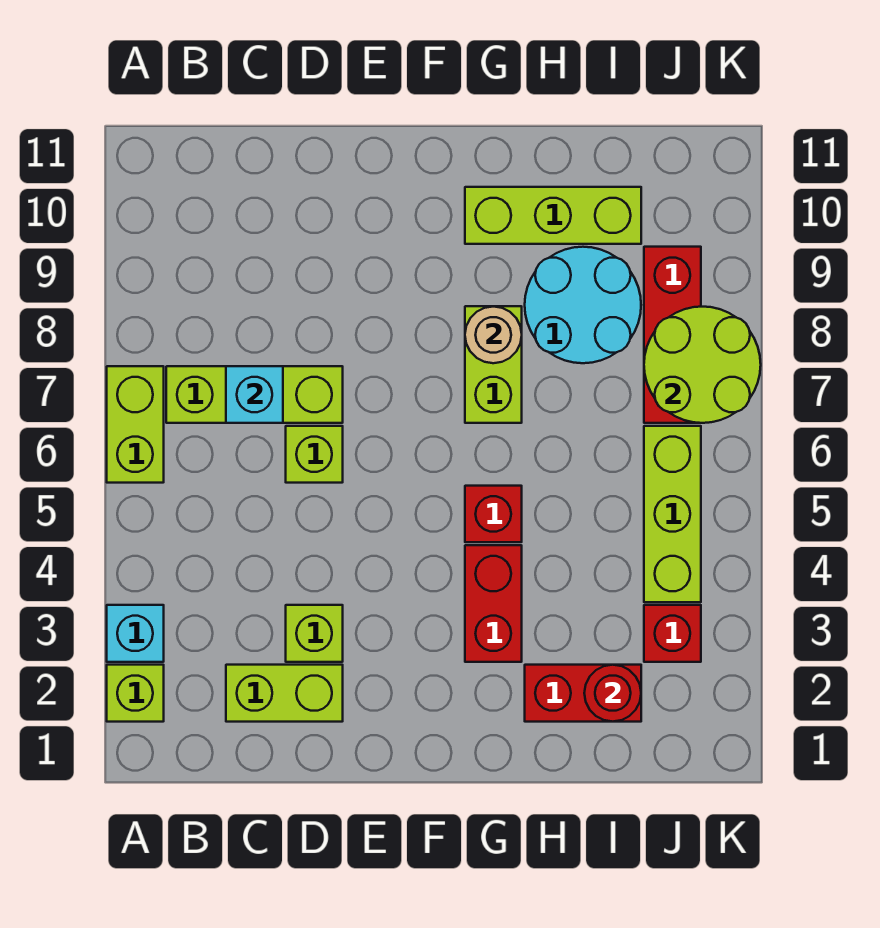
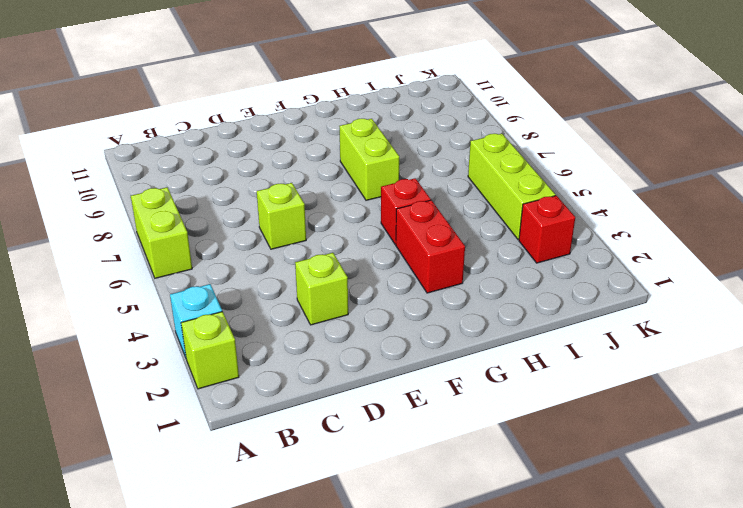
none -> lime 1x3 brick [166,366,343,423]
none -> lime 1x2 brick [226,665,343,722]
none -> lime 1x3 brick [465,187,641,244]

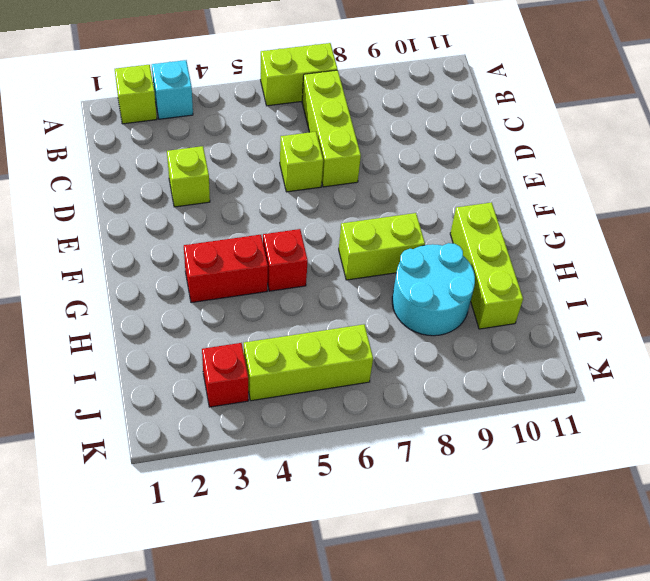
none -> lime 1x2 brick [226,665,343,722]
none -> red 1x2 brick [525,665,641,722]
none -> red 1x3 brick [644,247,701,423]

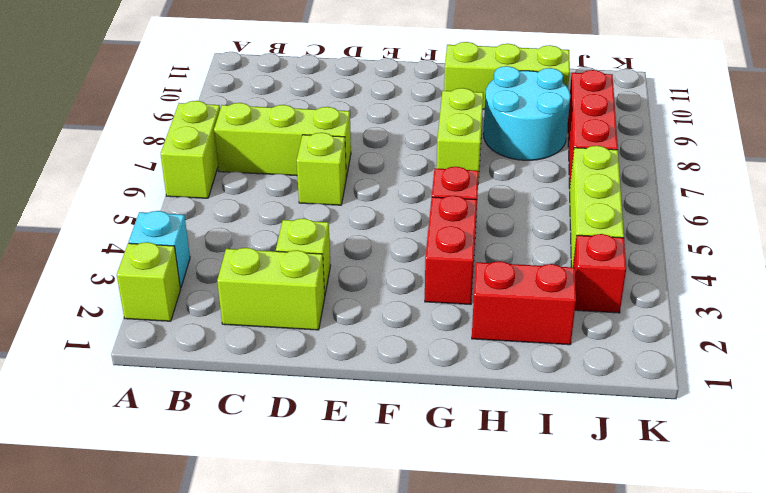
none -> cyan 1x1 brick [226,366,283,423]
none -> tan 1x1 round brick [465,307,522,363]
none -> red 1x1 round brick [584,665,641,722]

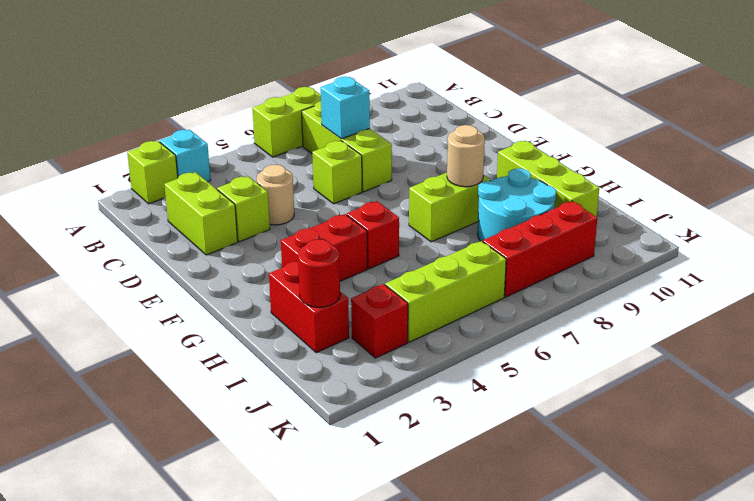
tan 1x1 round brick [257,165,294,225] -> none
none -> lime 2x2 round brick [644,307,761,423]

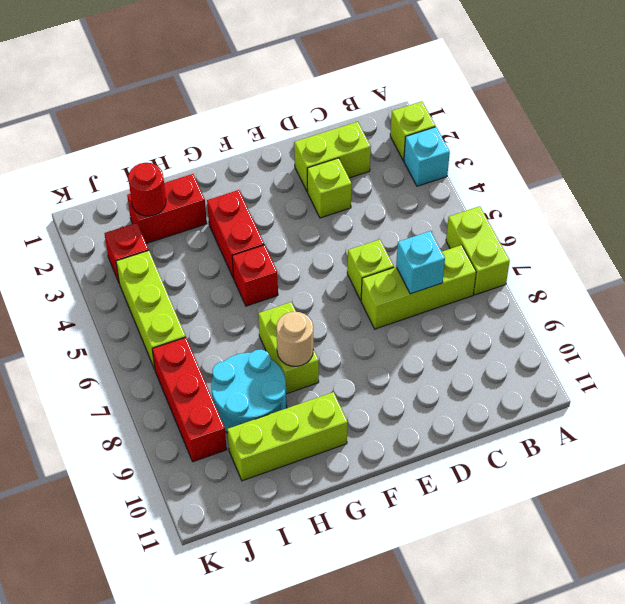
none -> lime 2x2 round brick [644,307,761,423]

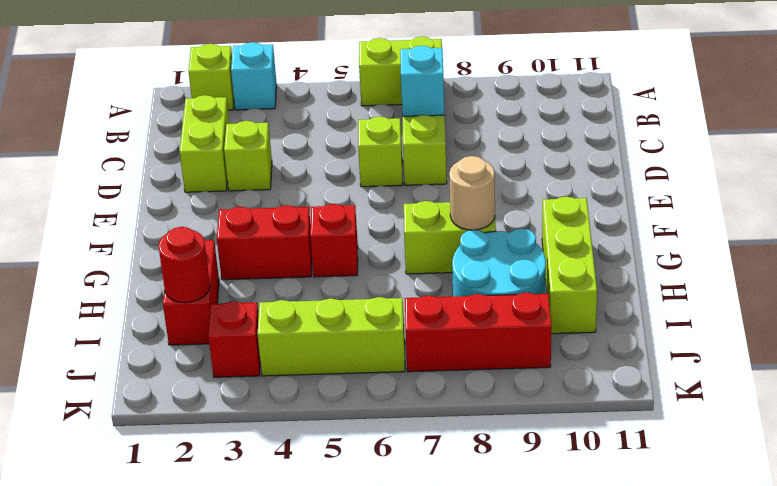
none -> lime 2x2 round brick [644,307,761,423]

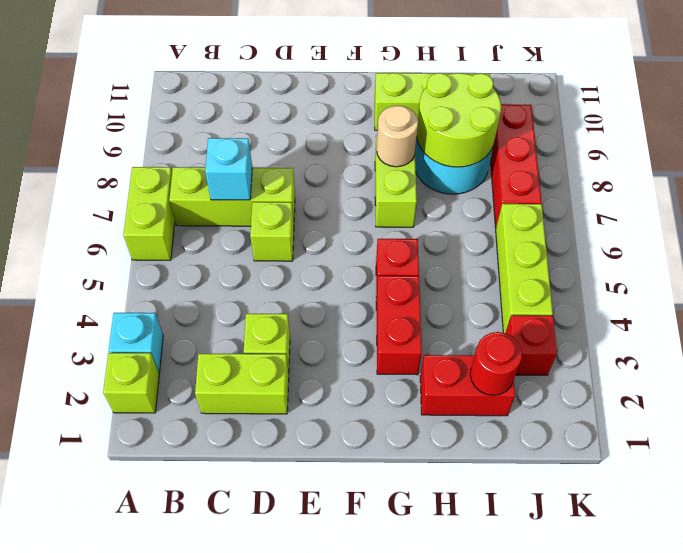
lime 2x2 round brick [417,73,501,167] -> lime 2x2 round brick moved to [644,307,761,423]

